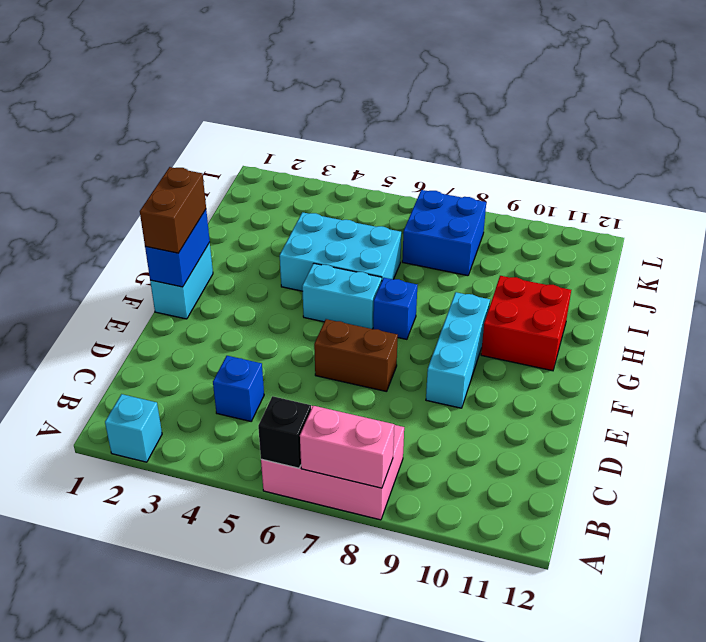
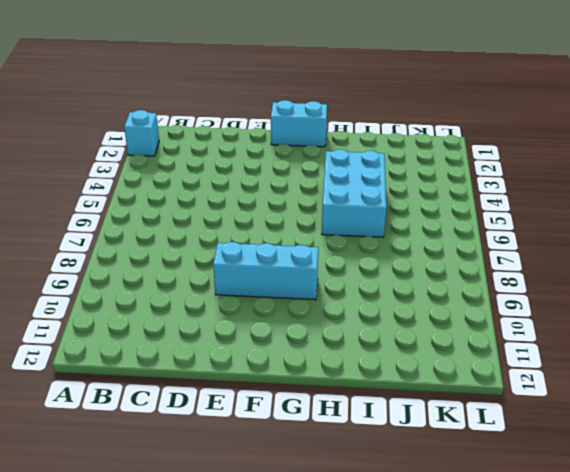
none -> pink 2x3 brick [261,406,404,520]
none -> blue 1x1 brick [213,356,264,421]
none -> brown 1x2 brick [314,319,398,392]

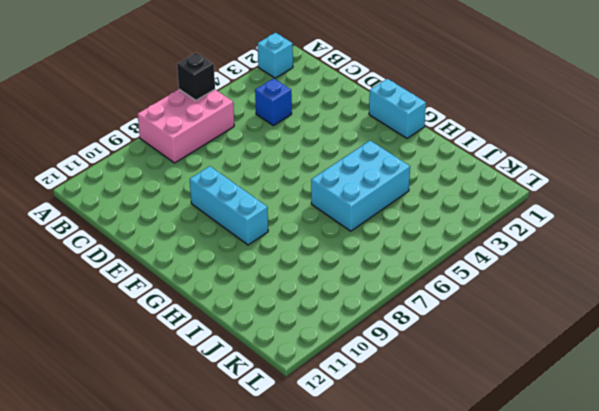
none -> brown 1x2 brick [314,319,398,392]
none -> cyan 1x2 brick [302,263,382,329]
none -> blue 1x1 brick [373,278,417,339]

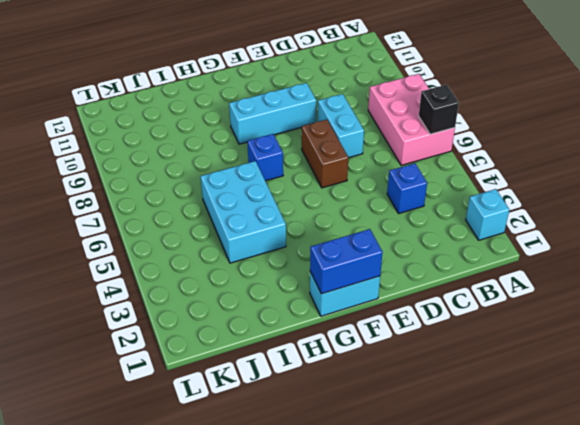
cyan 1x2 brick [318,94,364,158] -> cyan 1x2 brick moved to [302,263,382,329]
none -> red 2x2 brick [481,276,571,371]
none -> blue 2x2 brick [402,190,486,276]
none -> pink 1x2 brick [300,406,394,488]

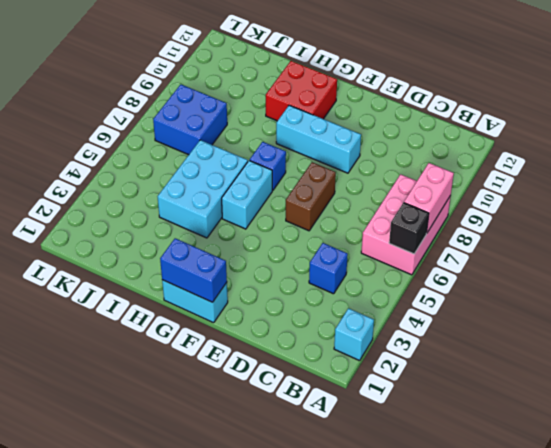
none -> brown 1x2 brick [140,167,206,253]

